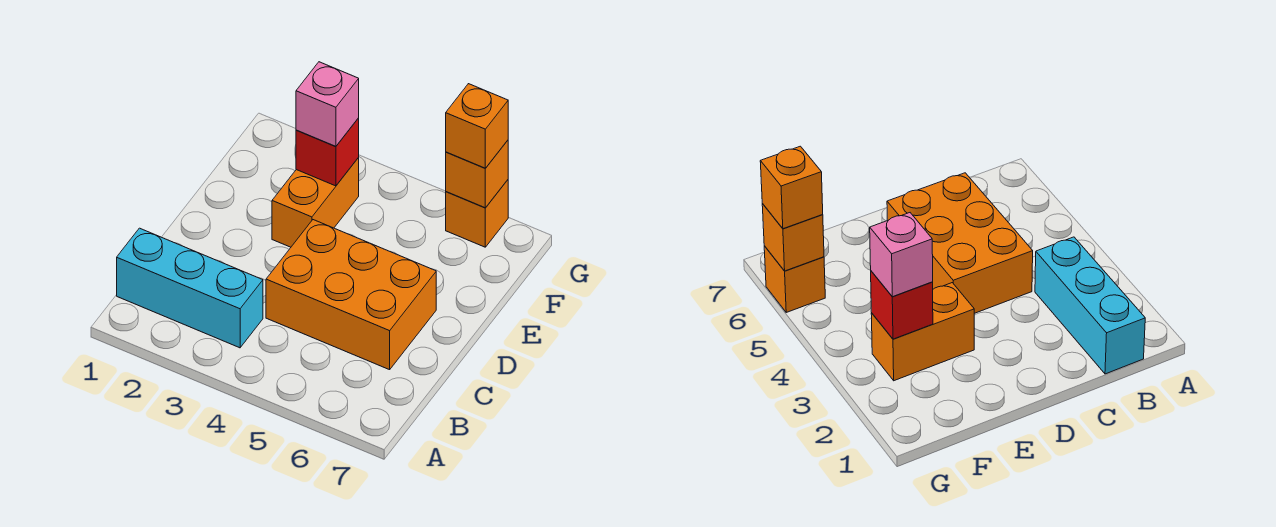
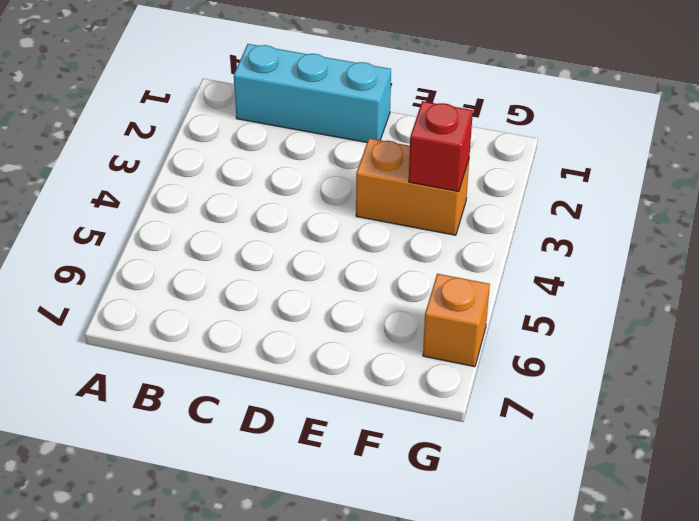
cyan 1x3 brick [234,44,391,142] -> cyan 1x3 brick turned to [117,228,263,348]
none -> orange 2x3 brick [266,220,436,370]
none -> orange 1x1 brick [446,140,508,208]

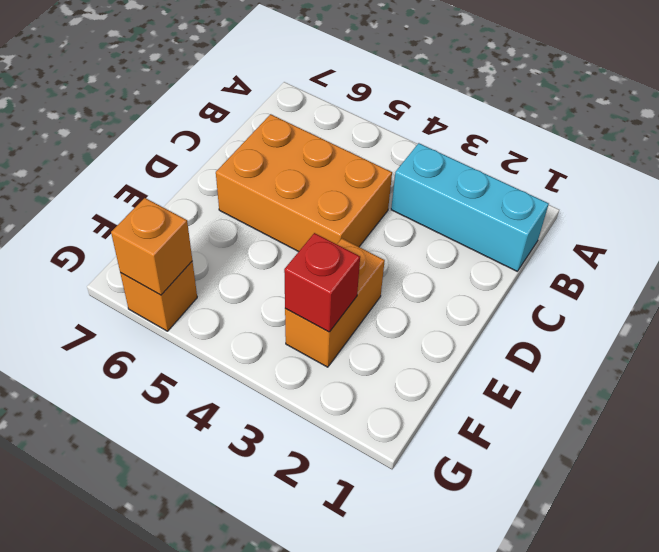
none -> pink 1x1 brick [296,62,359,147]
none -> orange 1x1 brick [446,84,508,168]

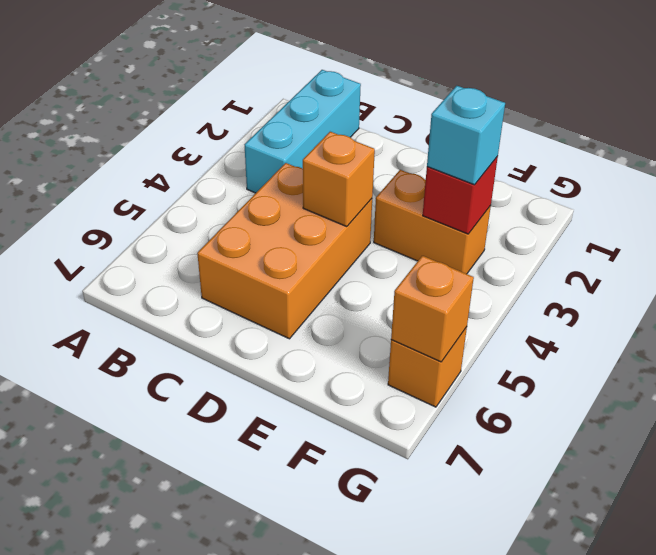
orange 1x1 brick [303,132,375,227] -> orange 1x1 brick moved to [446,84,508,168]
cyan 1x1 brick [427,86,505,185] -> pink 1x1 brick [296,62,359,147]

